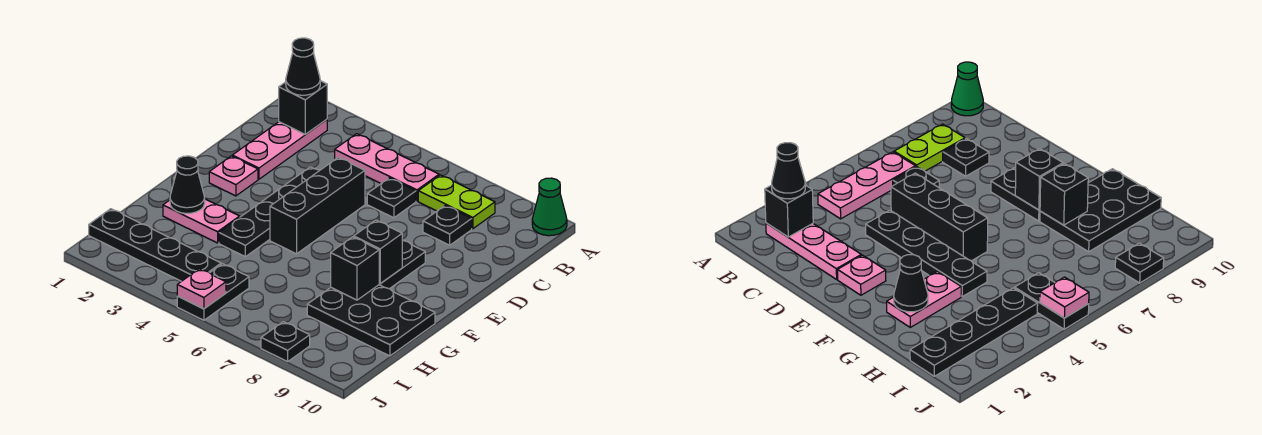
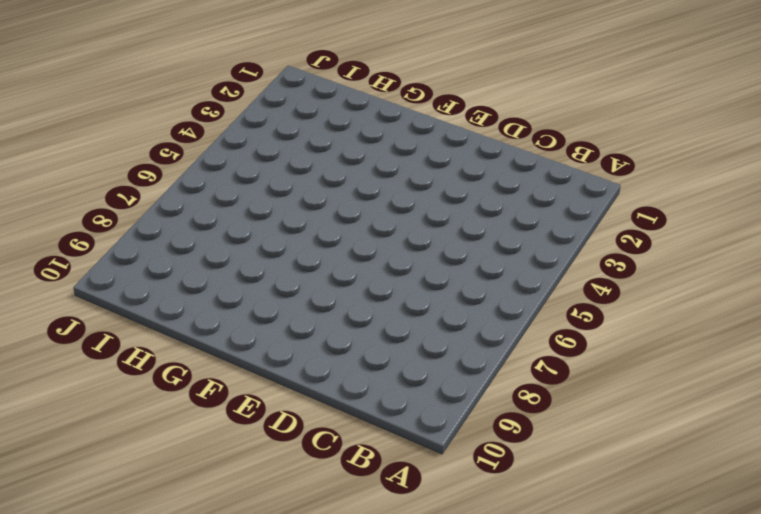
none -> green 1x1 cone [532,178,567,236]
none -> pink 1x3 plate [232,119,327,179]
none -> pink 1x3 plate [335,134,439,201]

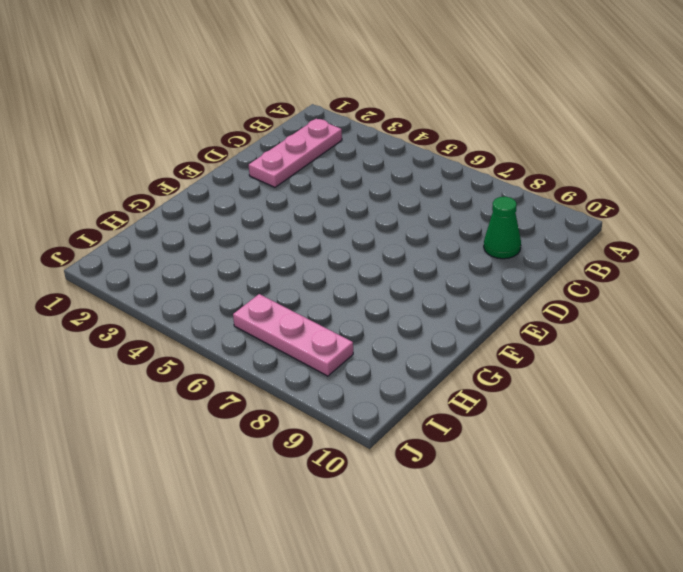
green 1x1 cone [484,197,521,259] -> green 1x1 cone moved to [532,178,567,236]
pink 1x3 plate [233,294,353,376] -> pink 1x3 plate moved to [335,134,439,201]
none -> lime 1x2 plate [418,175,495,229]
none -> black 1x1 plate [367,178,416,218]
none -> black 1x1 plate [423,205,472,245]

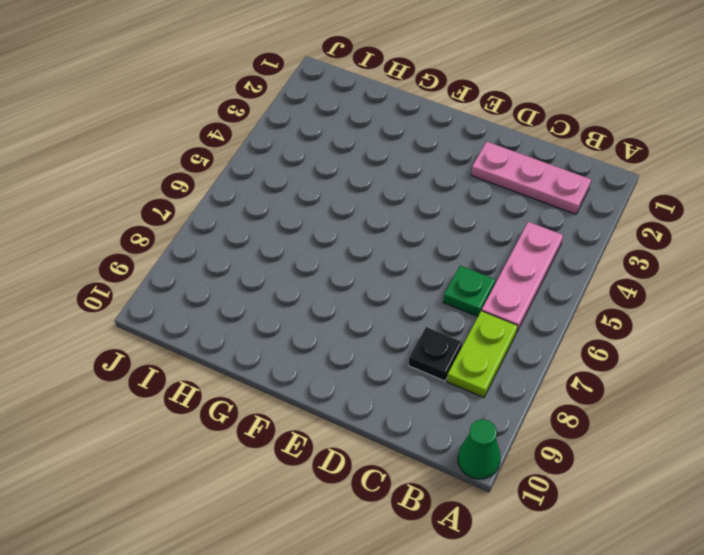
green 1x1 plate [443,266,495,317] -> black 1x1 plate [367,178,416,218]
none -> black 1x4 plate [219,167,320,257]
none -> black 1x3 brick [270,157,365,254]
none -> pink 1x1 plate [209,156,258,196]

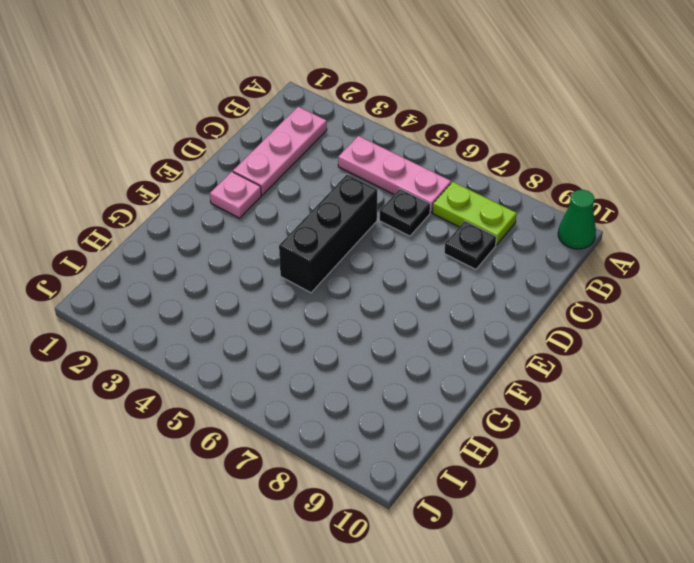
none -> black 1x4 plate [219,167,320,257]
none -> black 1x2 plate [379,240,425,289]
none -> pink 1x2 plate [163,199,240,243]

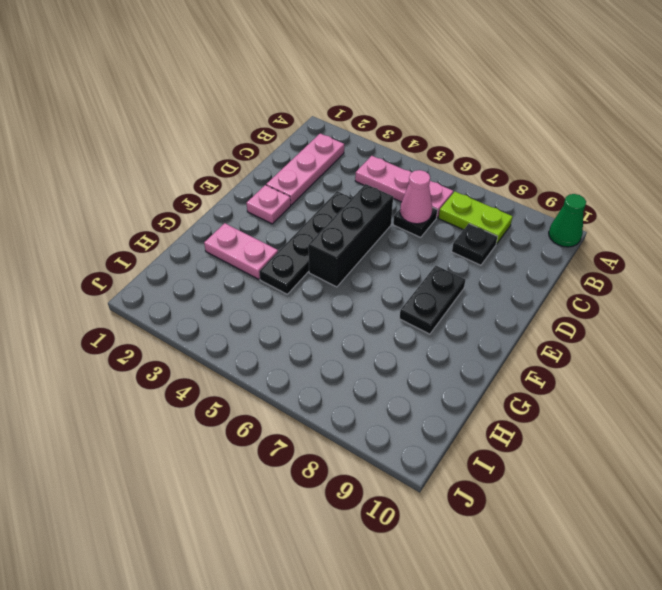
pink 1x1 cone [400,170,432,224] -> none
none -> black 2x3 plate [307,285,435,356]
none -> black 1x4 plate [89,209,221,281]
none -> black 1x2 plate [177,264,249,320]

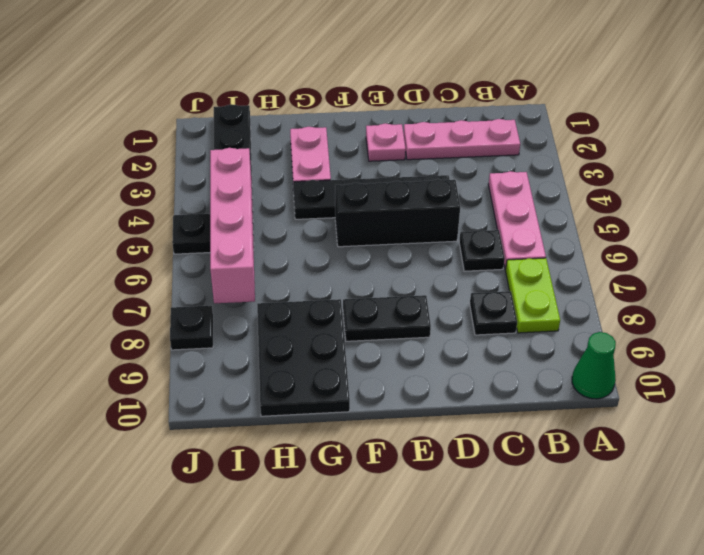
pink 1x4 brick [210,148,255,303] -> none
none -> black 1x1 brick [279,81,327,134]
none -> black 1x1 brick [354,220,402,284]
none -> black 1x1 cone [170,156,205,213]

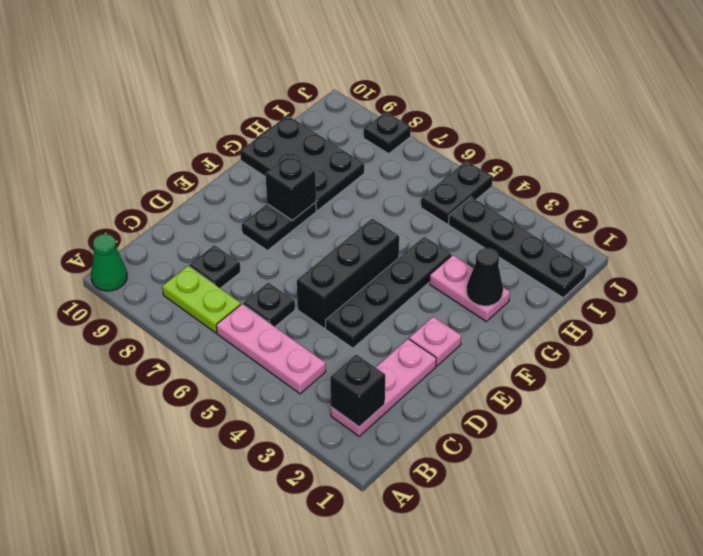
none -> black 1x1 brick [331,237,380,300]
none -> pink 1x1 plate [177,269,226,309]
none -> black 1x1 cone [286,38,320,95]

